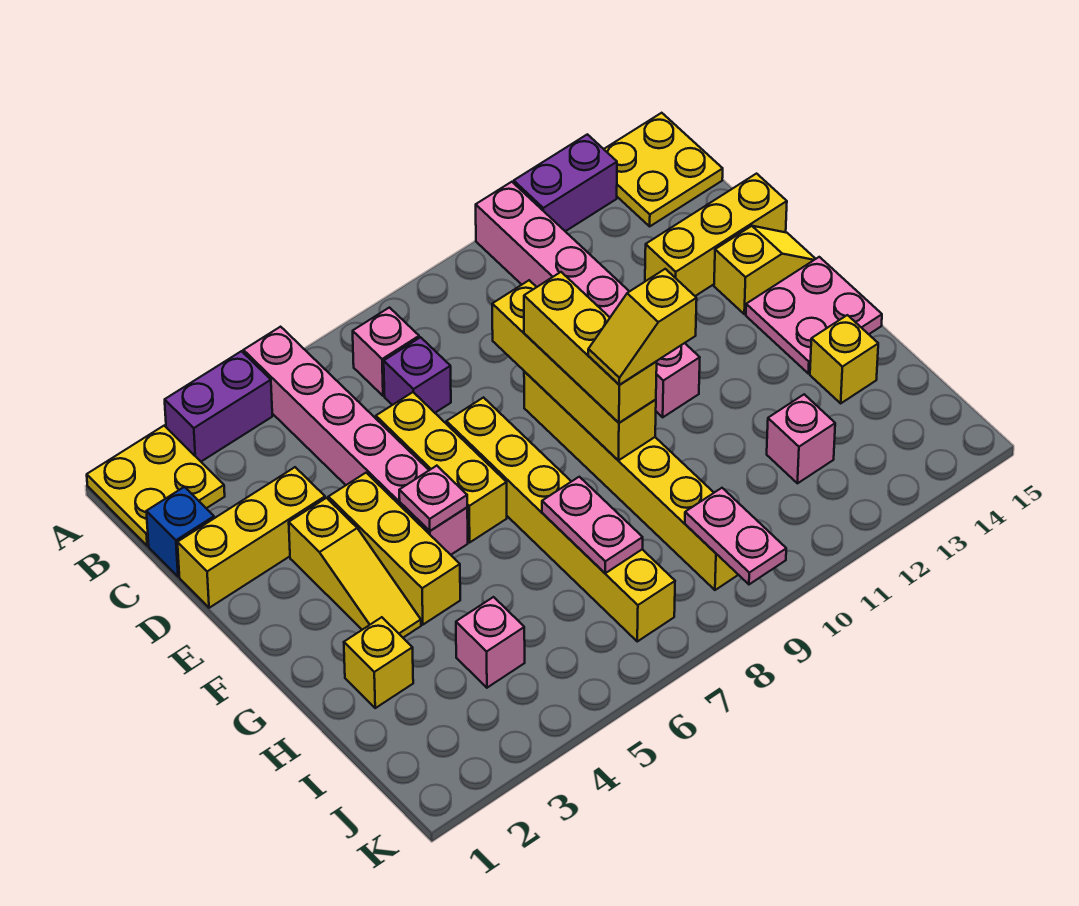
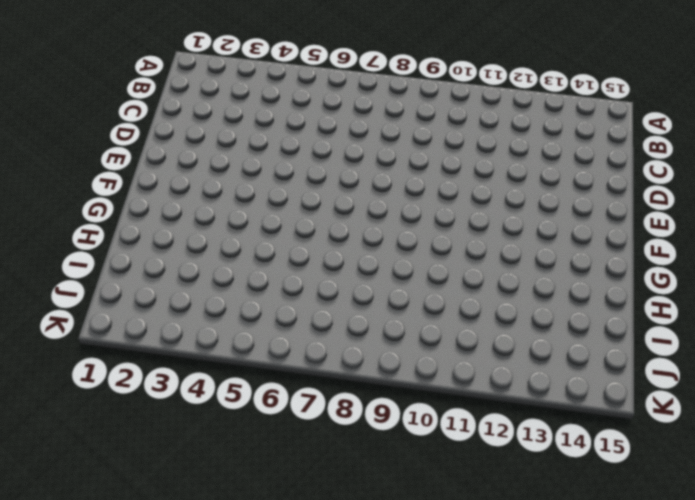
none -> yellow 2x2 plate [87,426,225,546]
none -> purple 1x2 brick [165,351,272,461]
none -> pink 1x6 brick [243,327,468,555]

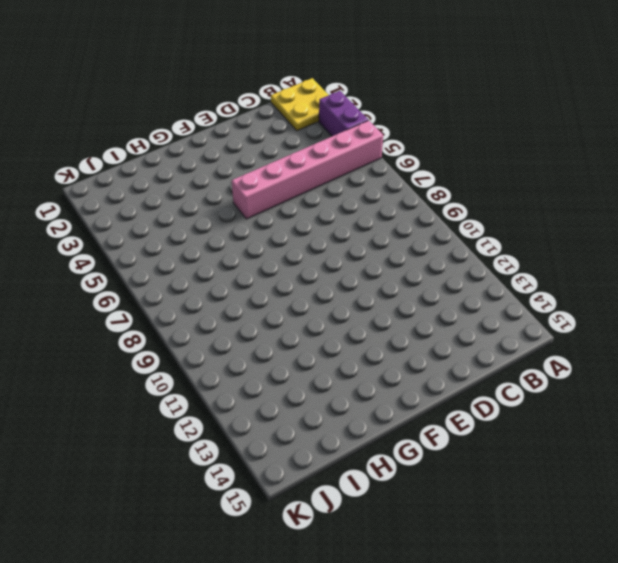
none -> pink 1x6 brick [476,182,700,417]
none -> purple 1x2 brick [514,134,617,231]
none -> yellow 2x2 plate [604,113,723,226]

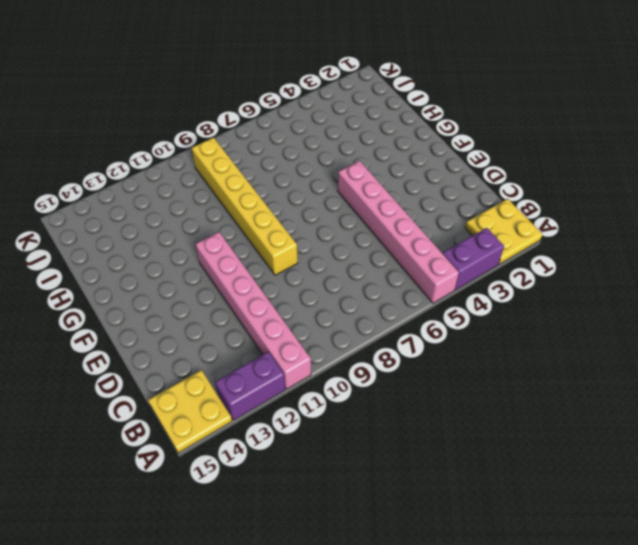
none -> pink 1x1 brick [353,308,419,396]
none -> blue 1x1 brick [146,487,214,577]
none -> purple 1x1 brick [384,337,451,413]

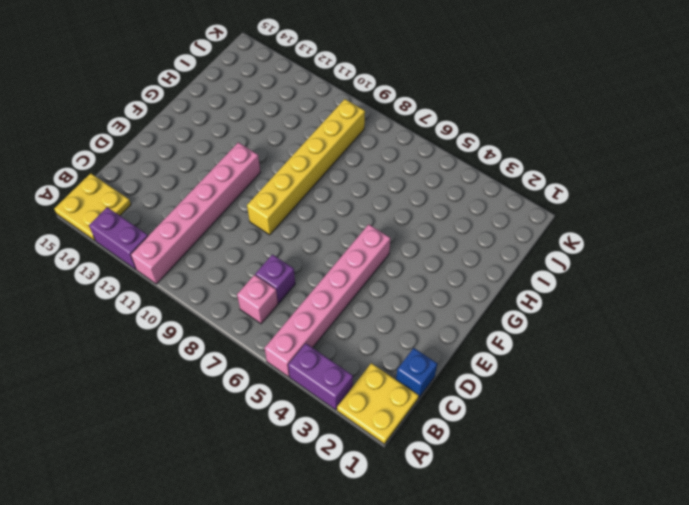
none -> yellow 1x3 brick [177,467,325,608]
none -> yellow 1x3 brick [376,392,507,542]
none -> yellow 1x3 brick [645,174,787,296]

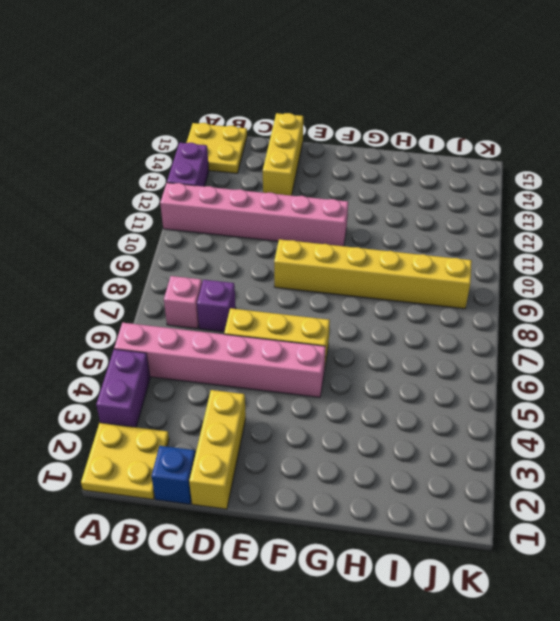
none -> yellow 1x3 slope [289,498,421,638]
none -> yellow 1x3 brick [328,473,460,625]
none -> yellow 1x6 brick [446,398,675,641]

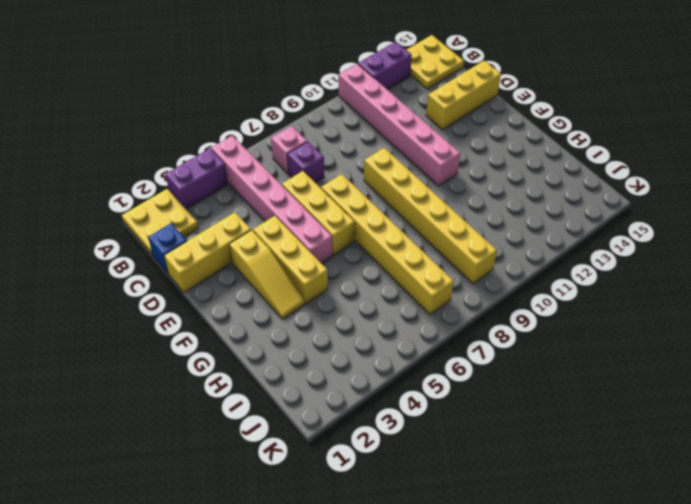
none -> yellow 1x2 slope [714,226,815,314]
none -> pink 2x2 plate [746,257,882,374]
none -> yellow 1x1 brick [344,617,413,708]

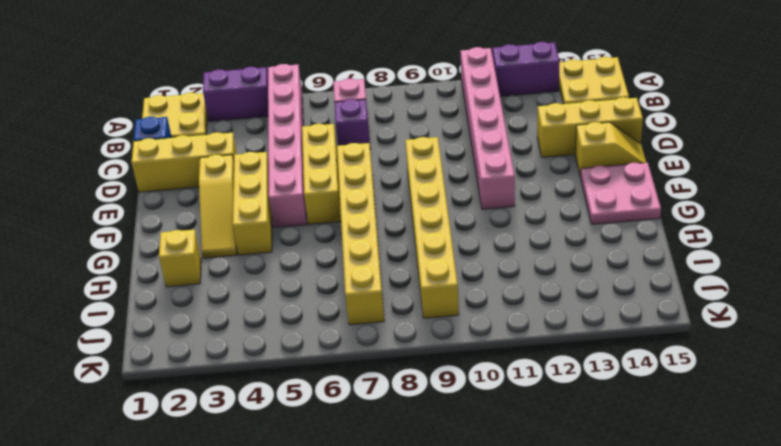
none -> yellow 1x1 brick [810,315,878,403]
none -> pink 1x1 brick [456,597,525,688]
none -> pink 1x1 brick [767,394,835,483]

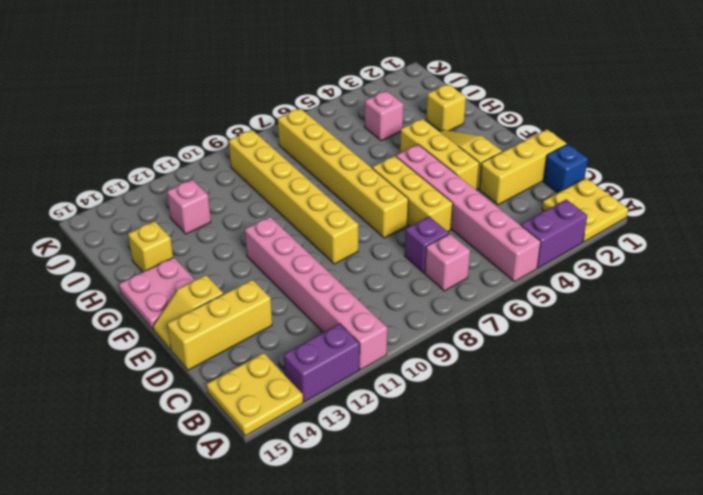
none -> yellow 1x4 brick [492,280,656,460]
none -> pink 1x1 plate [399,466,467,531]
none -> pink 1x2 plate [542,477,643,573]

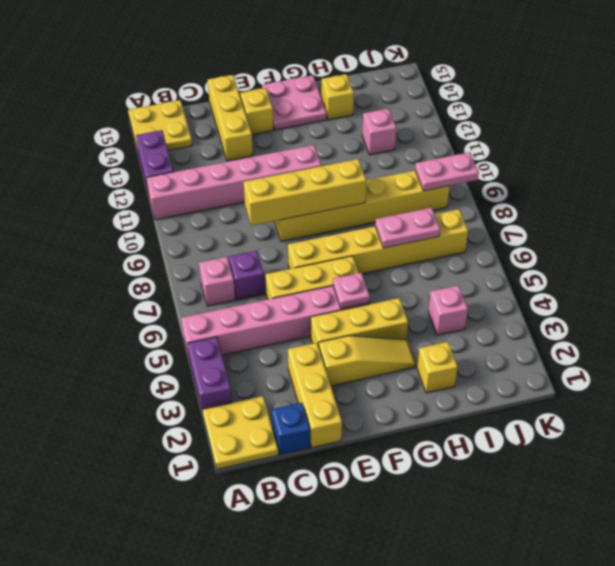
none -> yellow 1x3 brick [524,272,657,423]
none -> yellow 1x2 slope [588,269,697,385]

